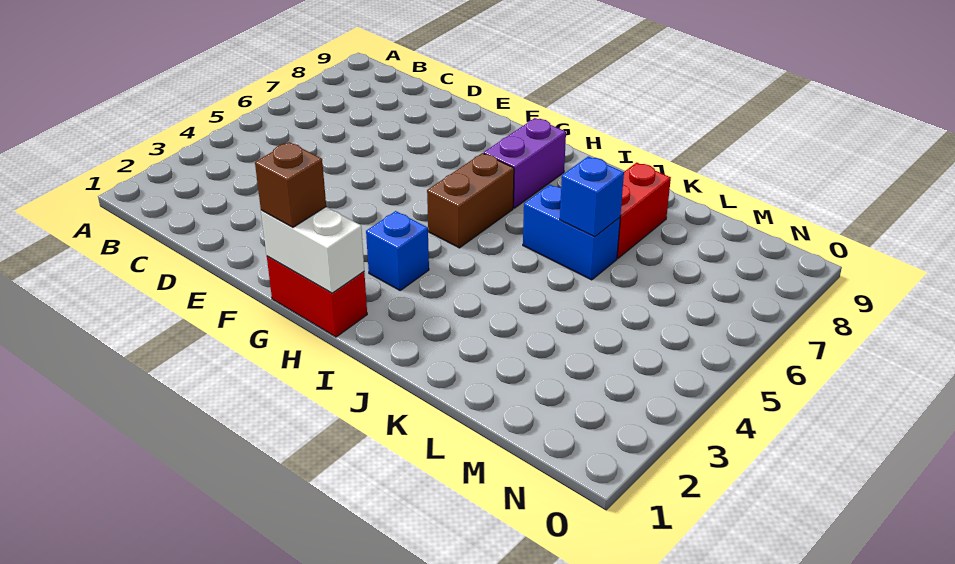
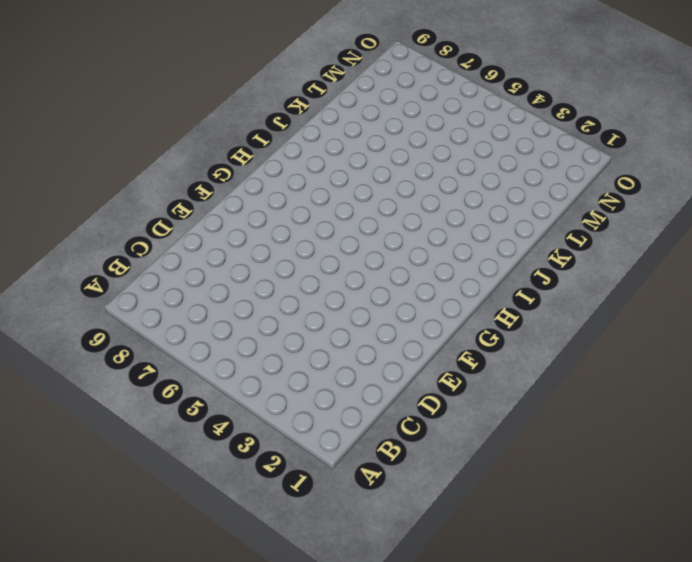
none -> red 1x2 brick [267,256,367,337]
none -> blue 1x1 brick [366,211,429,290]

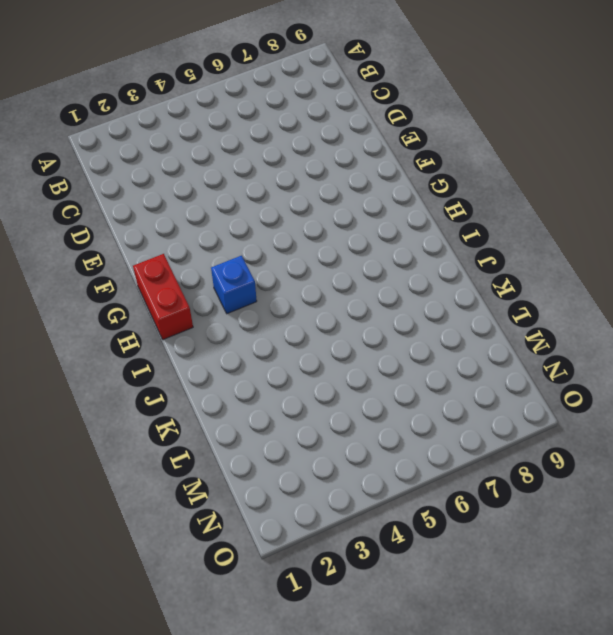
none -> brown 1x2 brick [427,153,514,248]
none -> purple 1x2 brick [484,118,566,208]

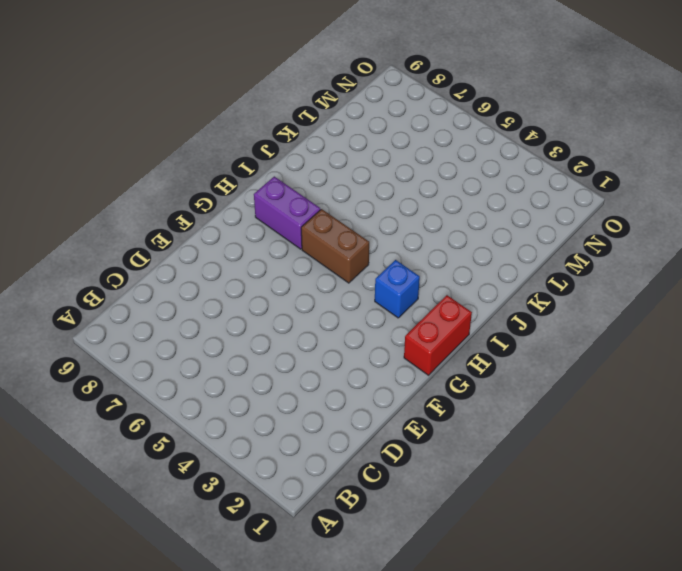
none -> blue 1x2 brick [523,185,620,280]
none -> red 1x2 brick [617,163,671,258]

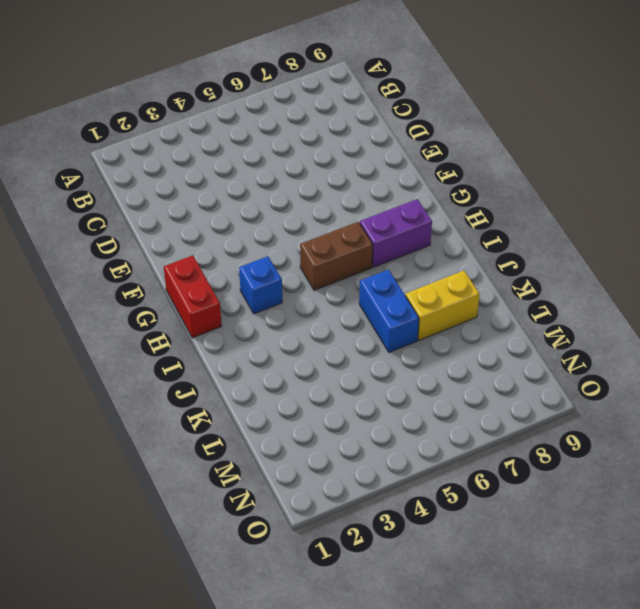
yellow 1x2 brick [405,271,480,340] -> red 1x2 brick [617,163,671,258]
none -> white 1x2 brick [261,207,364,293]
none -> blue 1x1 brick [560,156,624,237]

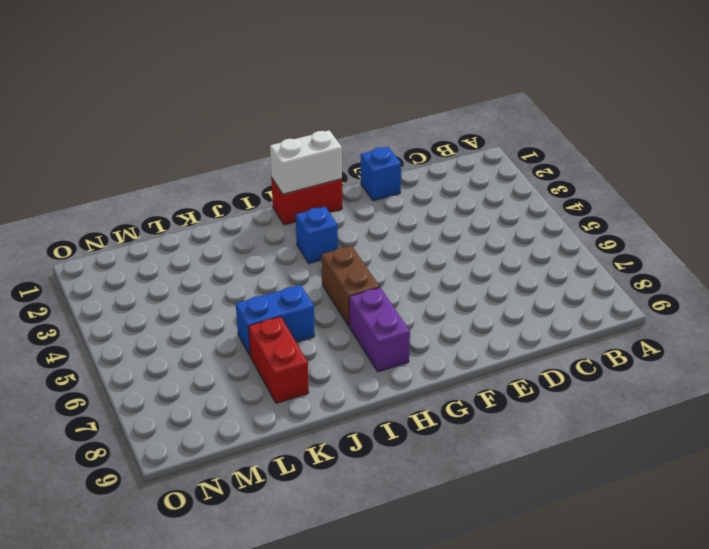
blue 1x1 brick [361,147,401,201] -> blue 1x1 brick moved to [560,156,624,237]
none -> brown 1x1 brick [255,142,326,227]

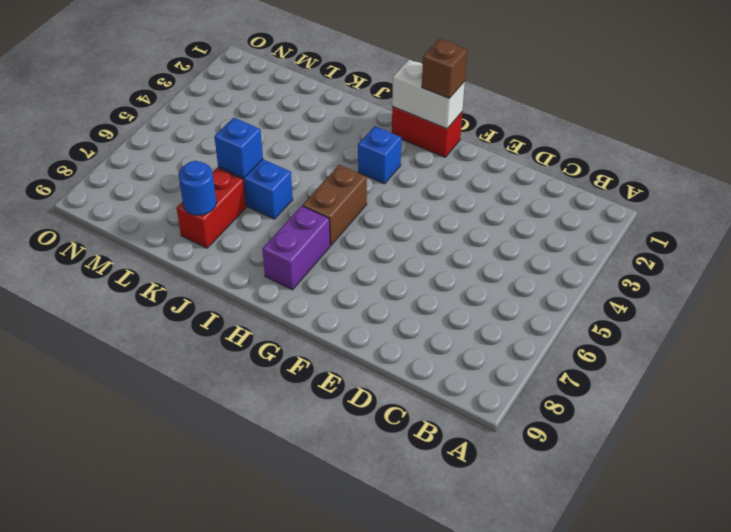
blue 1x1 round brick [178,161,216,215] -> none

